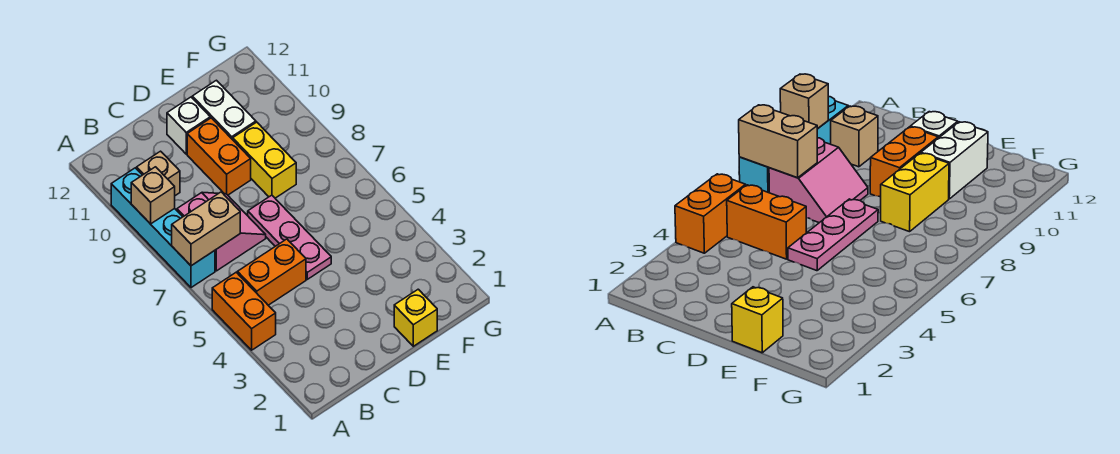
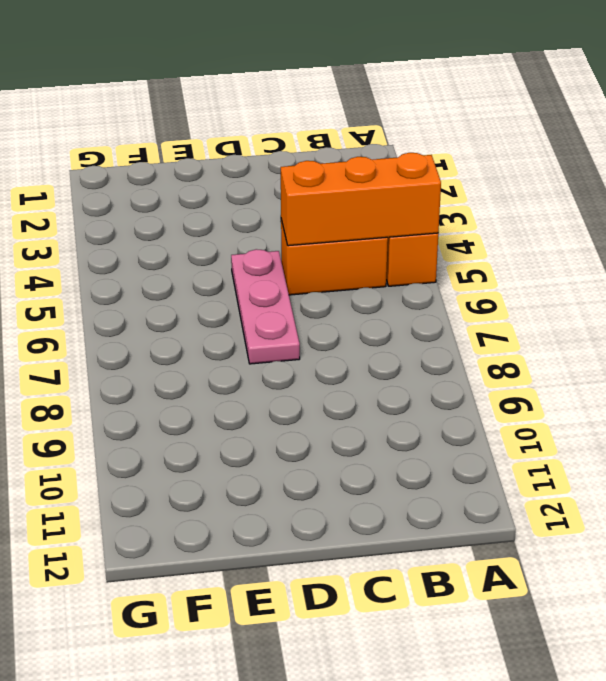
orange 1x3 brick [281,153,441,246] -> none
none -> cyan 1x4 brick [111,168,215,288]
none -> pink 2x2 slope [177,192,266,271]
none -> tan 1x1 brick [137,151,180,196]

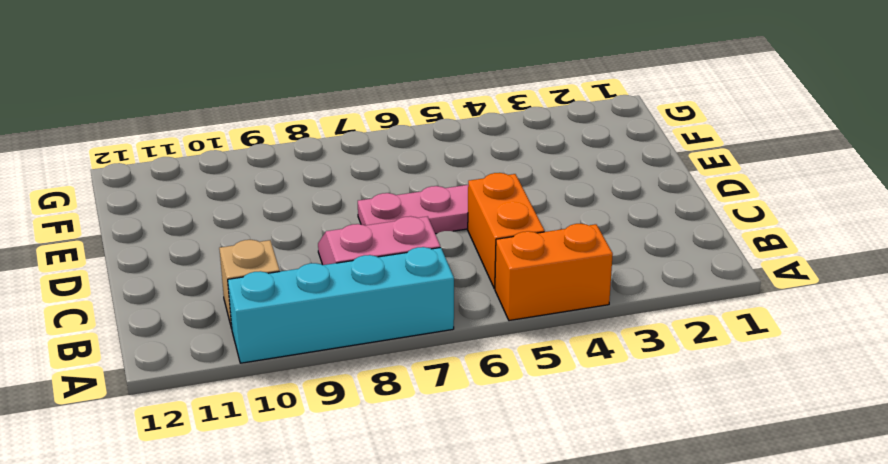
none -> orange 1x2 brick [187,118,251,195]
none -> white 1x1 brick [167,97,210,154]
none -> yellow 1x1 brick [394,289,437,346]

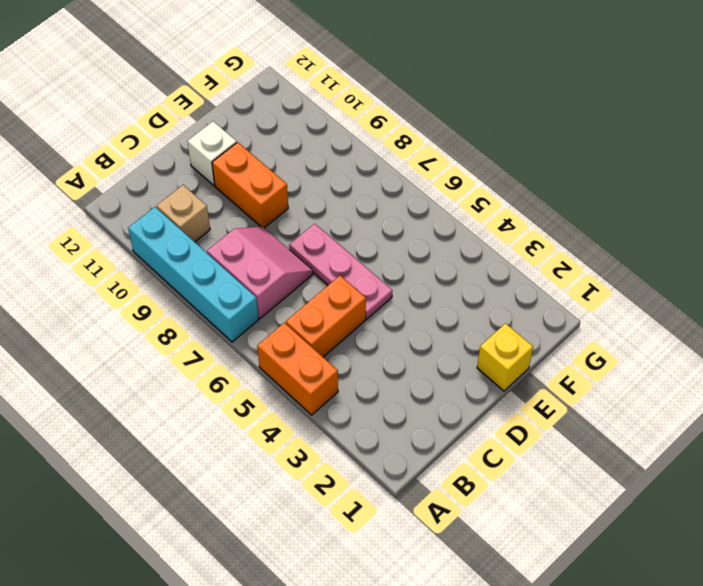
none -> yellow 1x2 brick [233,122,296,198]
none -> white 1x2 brick [192,80,256,140]
none -> tan 1x2 brick [172,192,240,266]

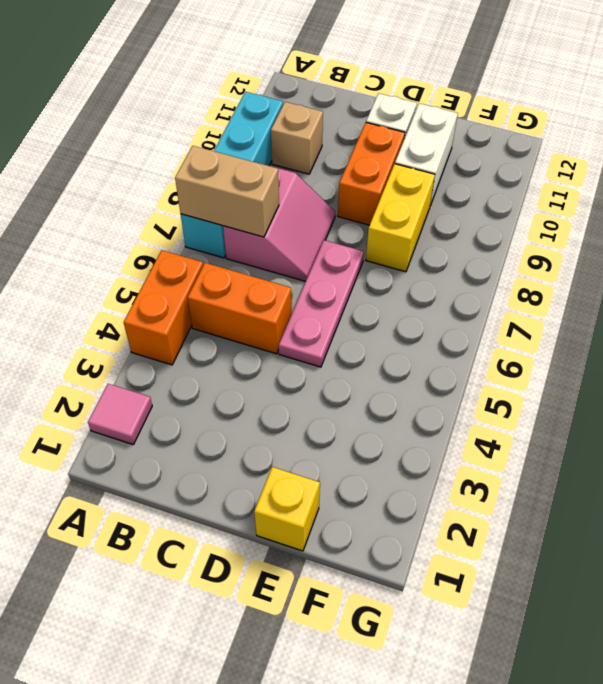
pink 1x1 tile [88,384,152,444] -> none
none -> tan 1x1 brick [131,167,175,224]

